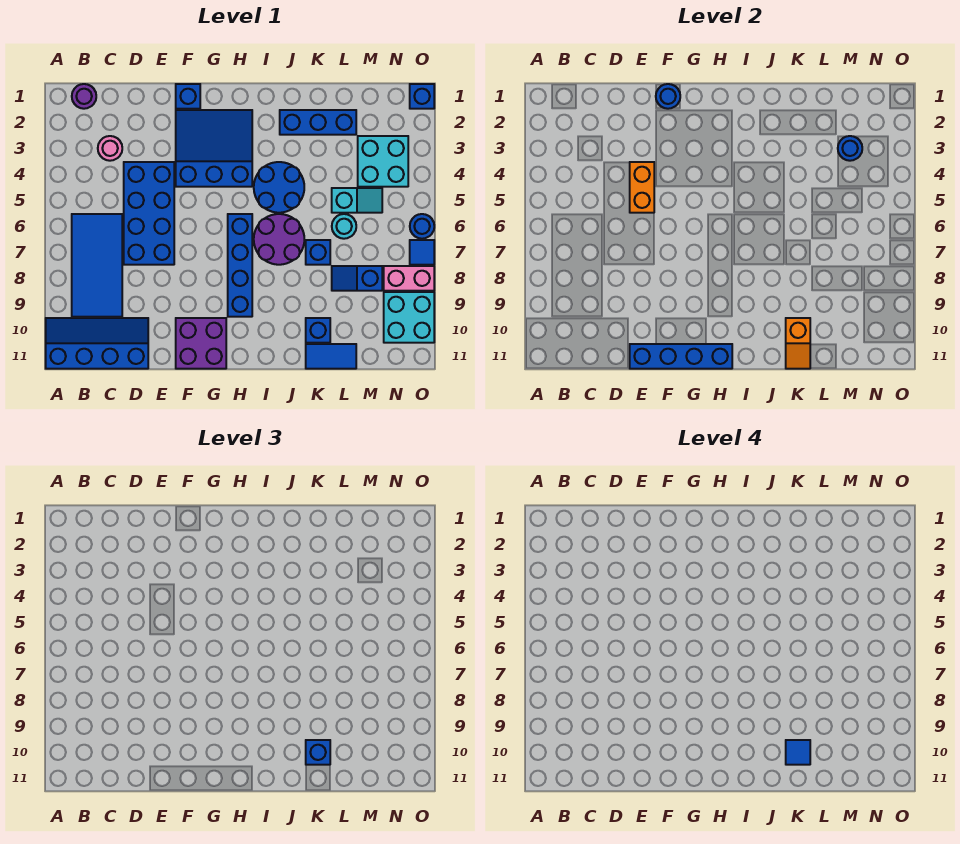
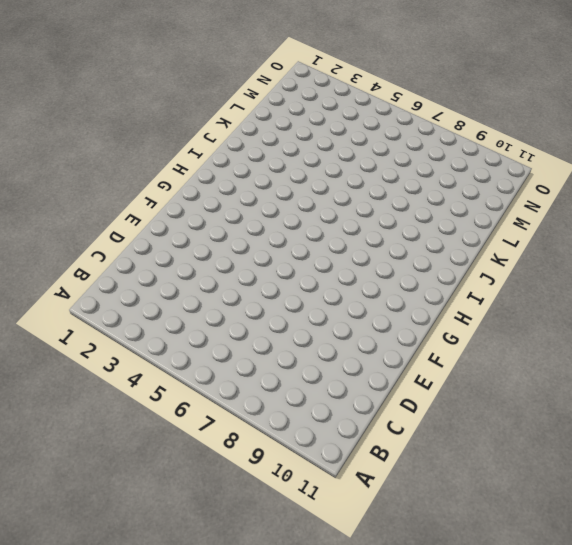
none -> blue 2x4 slope [46,318,148,369]
none -> purple 1x1 round brick [72,84,96,109]
none -> blue 2x4 tile [72,214,122,317]
none -> pink 1x1 round brick [98,136,122,161]

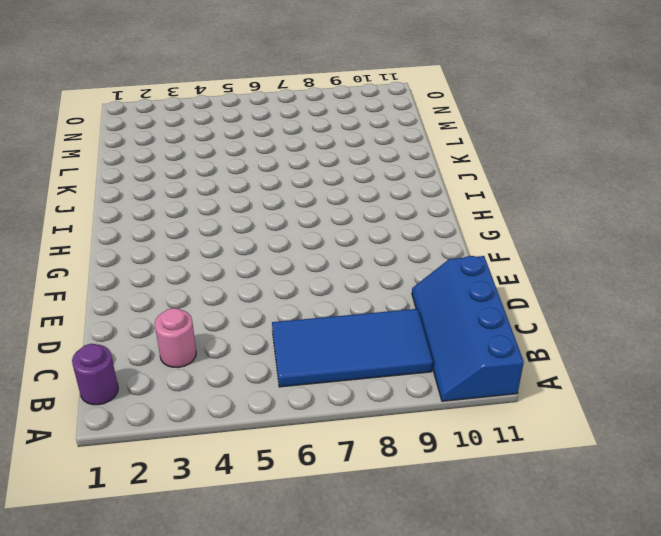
none -> blue 2x4 brick [124,162,174,265]
none -> blue 1x1 brick [176,84,200,109]
none -> blue 3x3 slope [176,110,252,187]
none -> purple 2x2 brick [176,318,226,369]

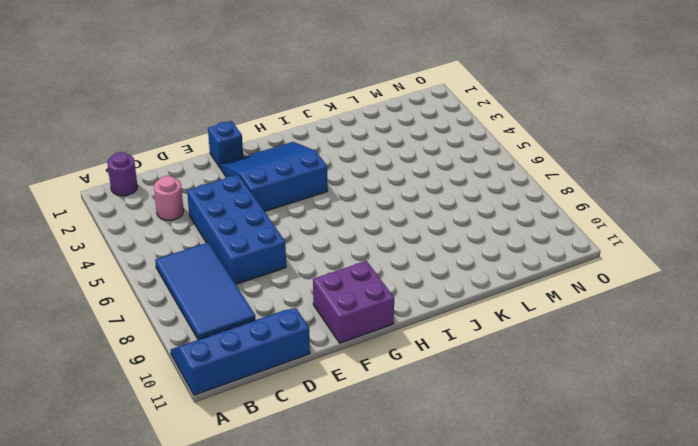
none -> blue 1x4 brick [228,214,252,317]
none -> blue 2x2 round brick [254,162,304,213]
none -> purple 2x2 round brick [254,214,304,265]
none -> blue 1x3 brick [280,110,356,135]

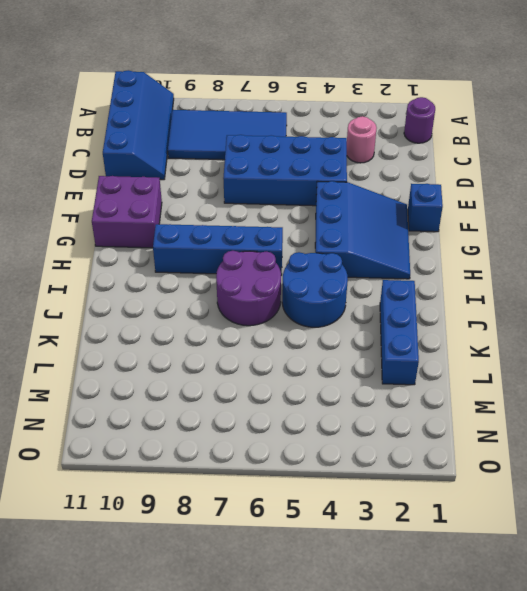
none -> blue 1x1 brick [306,240,330,265]
none -> blue 1x1 brick [306,318,330,343]
none -> blue 1x2 tile [306,344,356,369]
none -> cyan 1x2 slope [332,188,382,213]

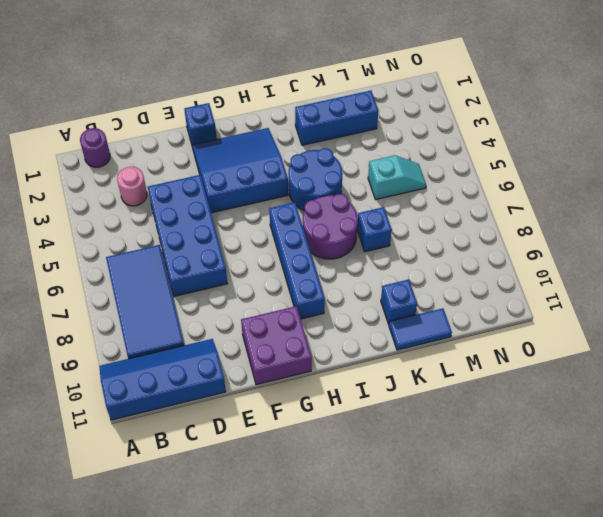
none -> cyan 1x1 round brick [332,214,356,239]
none -> blue 1x2 slope [332,266,382,291]
none -> cyan 2x2 brick [358,136,408,187]
none -> pink 1x2 brick [384,266,434,291]

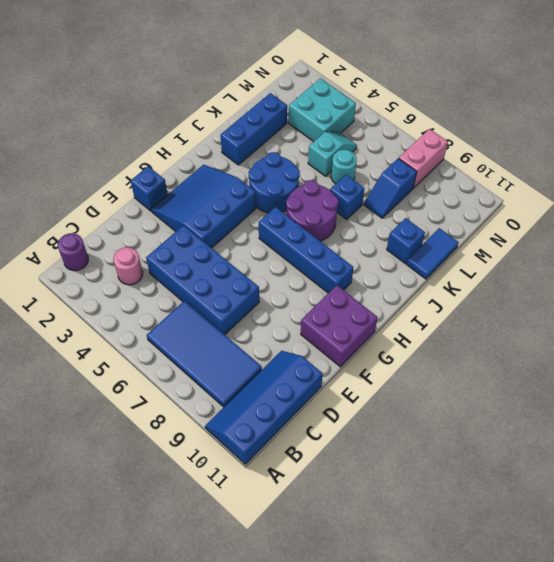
none -> cyan 2x2 brick [384,292,434,343]
none -> blue 1x1 brick [410,84,434,109]
none -> blue 1x1 round brick [410,214,434,239]
none -> blue 1x1 tile [410,240,434,265]

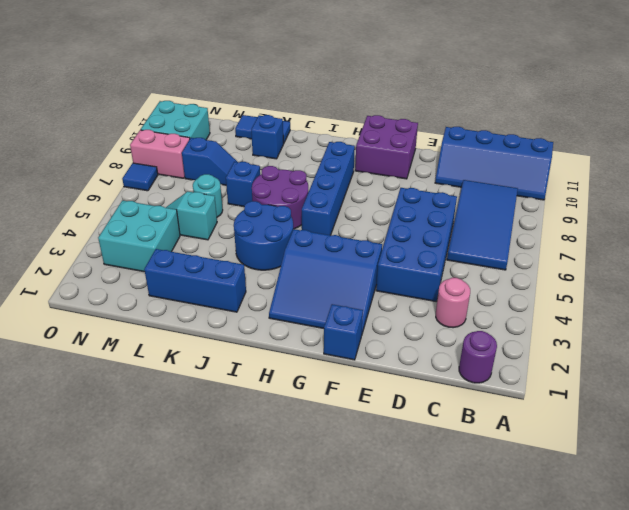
none -> blue 1x1 brick [410,84,434,109]
none -> blue 1x1 round brick [410,214,434,239]
none -> orange 1x2 brick [630,162,654,213]
none -> blue 1x4 brick [630,344,732,369]

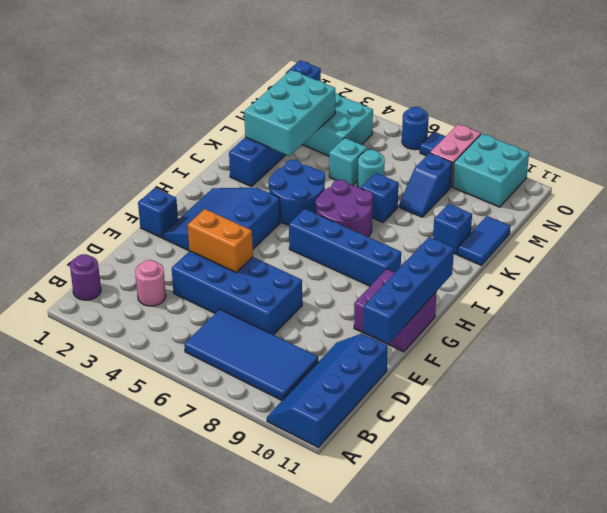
cyan 2x3 brick [244,70,335,156] -> blue 1x1 round brick [838,136,862,161]
none -> blue 1x1 round brick [656,84,680,109]
none -> orange 1x2 slope [786,318,810,369]
none -> blue 1x1 brick [306,740,330,765]
none -> blue 1x1 tile [786,740,810,765]

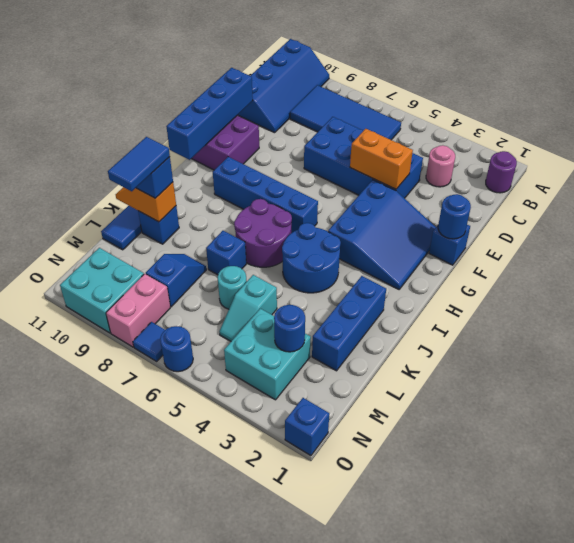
blue 1x2 tile [108,137,170,191] -> blue 1x1 tile [786,740,810,765]

